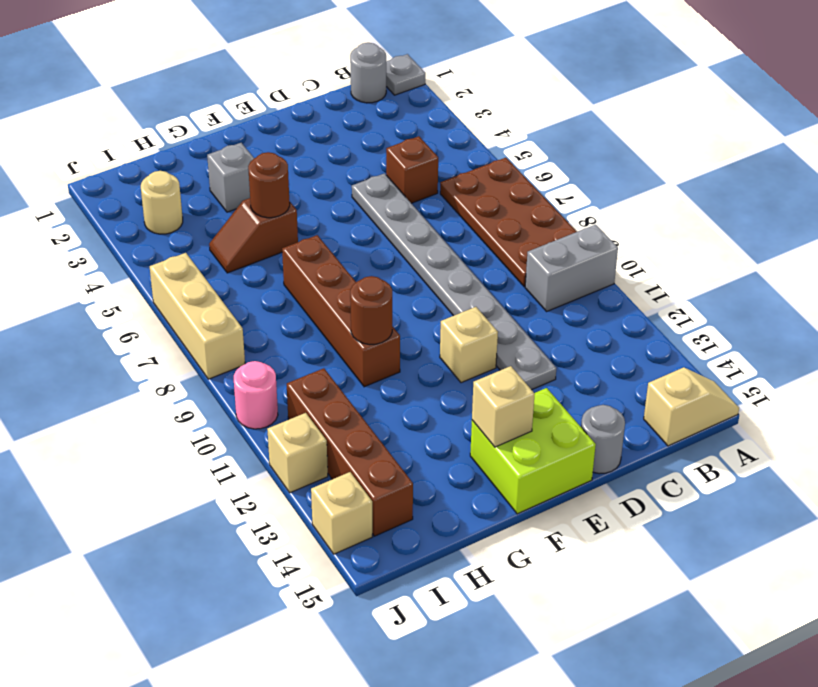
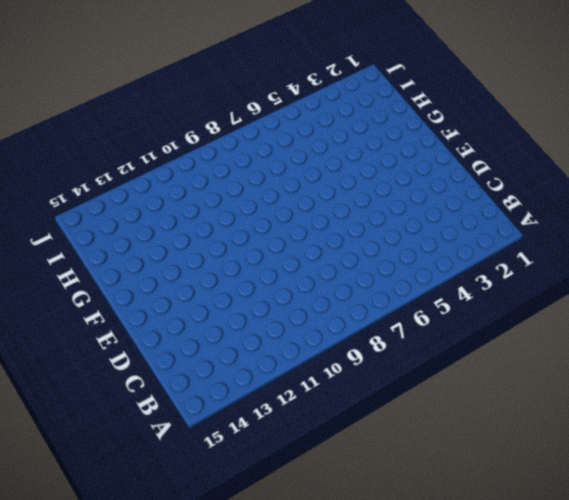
none -> grey 1x1 plate [386,54,425,95]
none -> brown 2x4 plate [440,158,577,287]
none -> grey 1x2 brick [525,225,618,311]

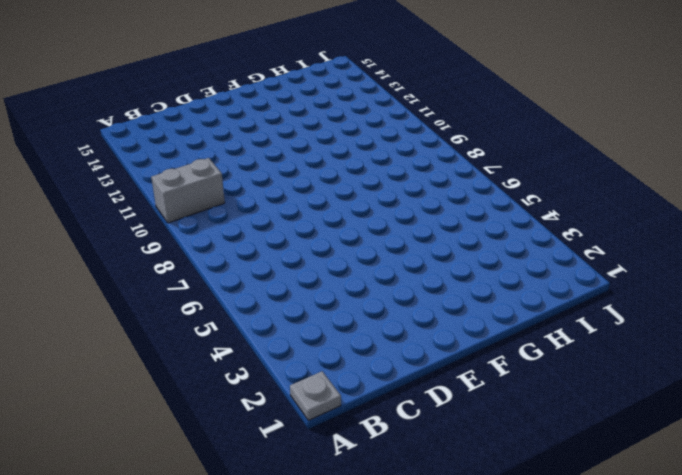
none -> brown 2x4 plate [440,158,577,287]
none -> tan 1x2 slope [644,367,739,446]
none -> grey 1x1 round brick [350,43,386,103]

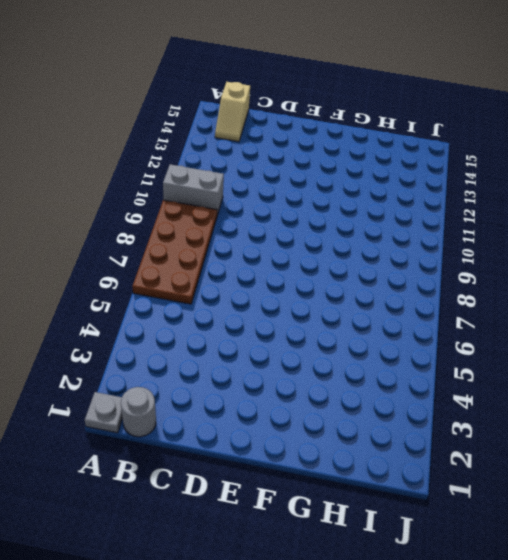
tan 1x2 slope [215,82,250,142] -> tan 1x2 slope turned to [644,367,739,446]
none -> brown 1x1 brick [386,136,438,203]
none -> grey 1x8 plate [352,173,556,390]
none -> grey 1x1 round brick [581,405,625,474]

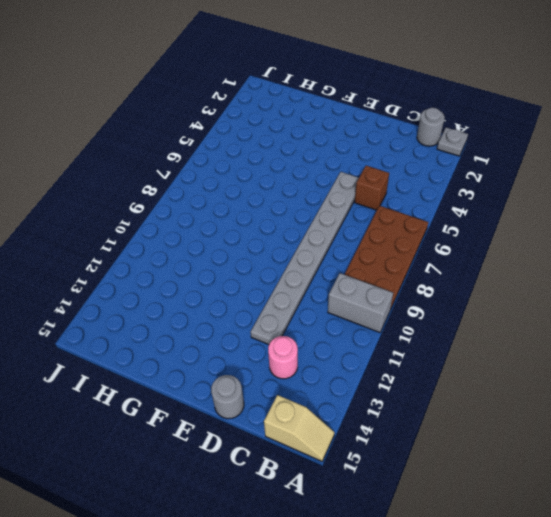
pink 1x1 round brick [268,336,298,379] -> pink 1x1 round brick moved to [234,361,278,429]
none -> tan 1x1 brick [440,307,498,383]
none -> lime 2x2 brick [470,388,596,514]
none -> grey 1x1 brick [207,143,254,212]

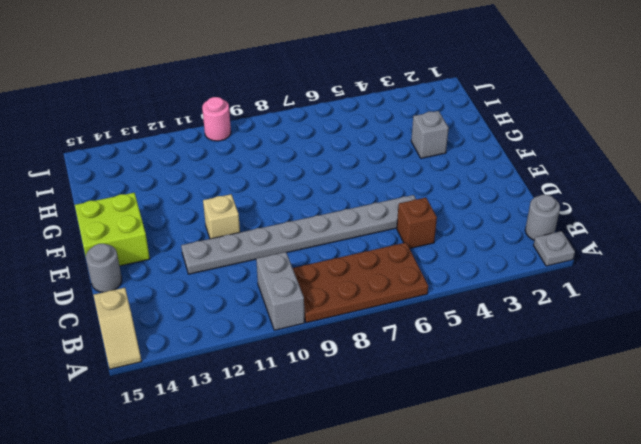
none -> brown 1x2 slope [209,198,298,273]
none -> brown 1x4 brick [282,235,400,387]
none -> tan 1x1 round brick [141,171,183,234]

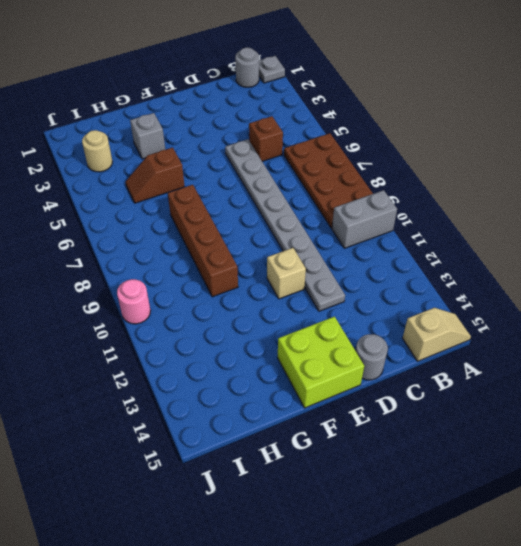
none -> brown 1x4 brick [287,368,413,536]
none -> tan 1x3 brick [150,253,245,379]
none -> tan 1x1 brick [267,413,328,493]

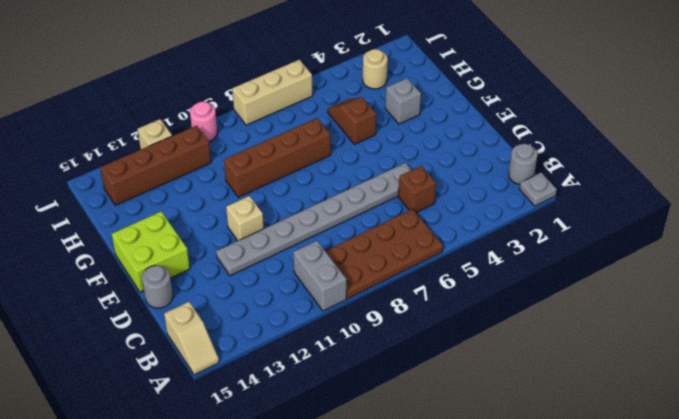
none -> tan 1x1 brick [311,472,372,554]
none -> tan 1x1 brick [472,366,535,447]
none -> brown 1x1 round brick [248,152,290,218]

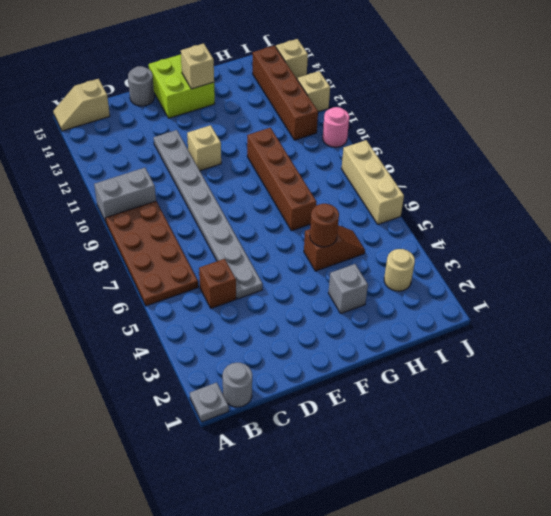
none -> brown 1x1 round brick [350,276,392,345]

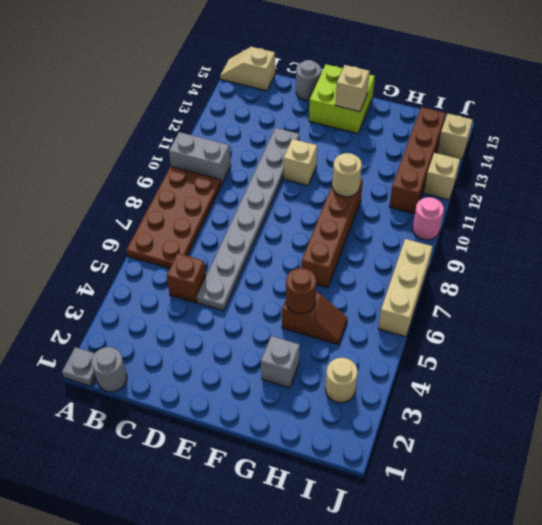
tan 1x1 round brick [332,153,362,197] -> brown 1x1 round brick [350,276,392,345]

